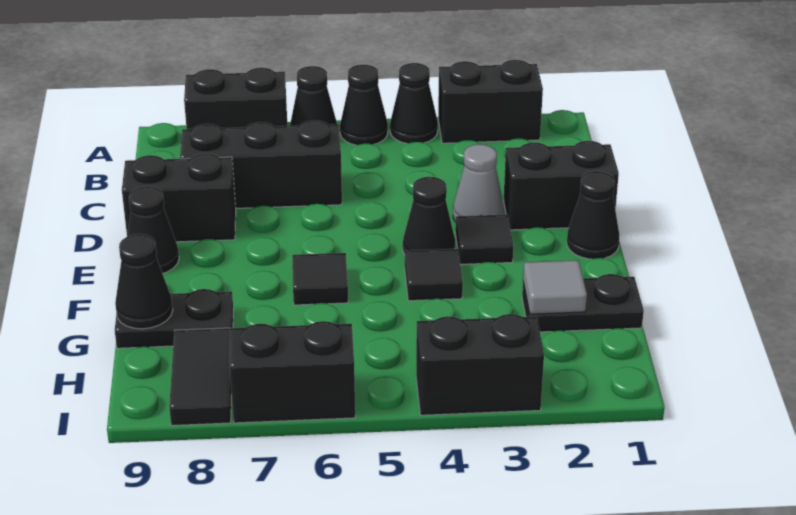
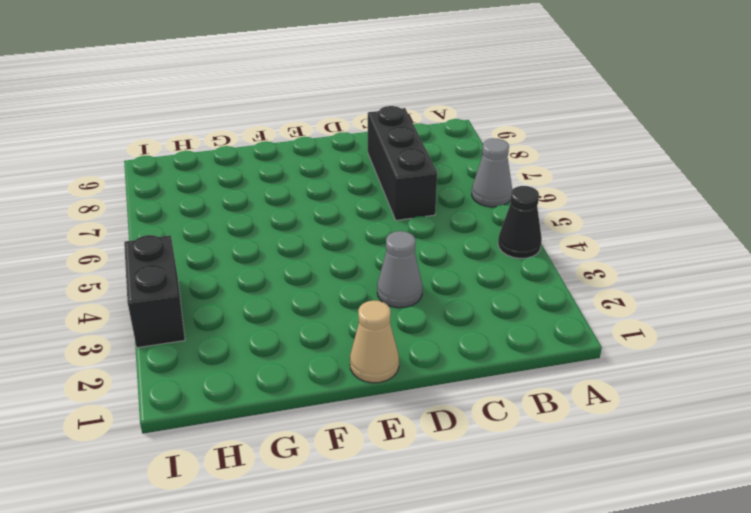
grey 1x1 cone [472,139,512,207] -> black 1x1 cone [290,66,337,126]
tan 1x1 cone [350,300,399,383] -> black 1x1 cone [567,171,619,259]
none -> black 1x2 brick [438,60,543,143]
none -> black 1x1 cone [340,64,388,145]
none -> black 1x2 brick [184,68,287,129]

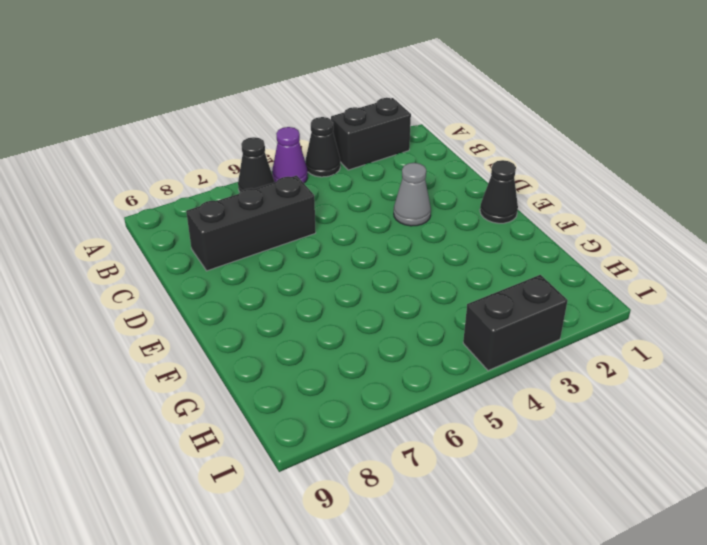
purple 1x1 cone [272,127,308,183] -> black 1x1 cone [340,64,388,145]
none -> black 1x2 brick [184,68,287,129]
none -> black 1x2 brick [504,141,619,230]
none -> black 1x2 brick [122,153,236,242]

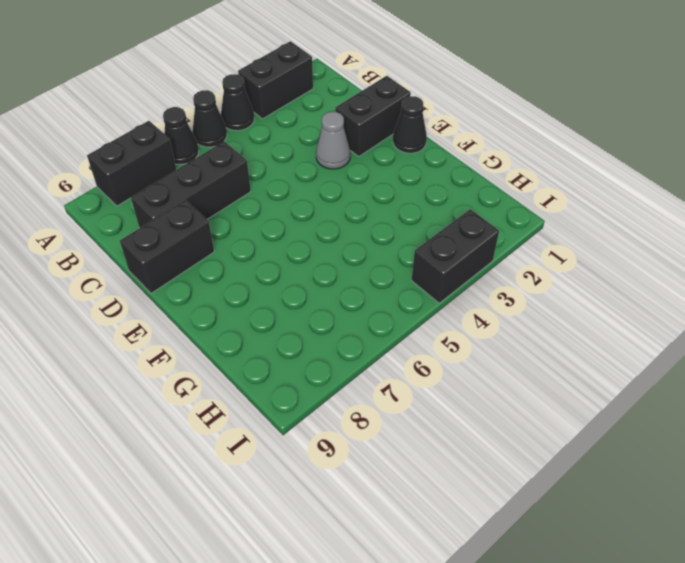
none -> black 1x1 tile [455,214,513,264]
none -> black 1x1 cone [403,177,455,255]
none -> black 1x1 cone [127,186,179,274]

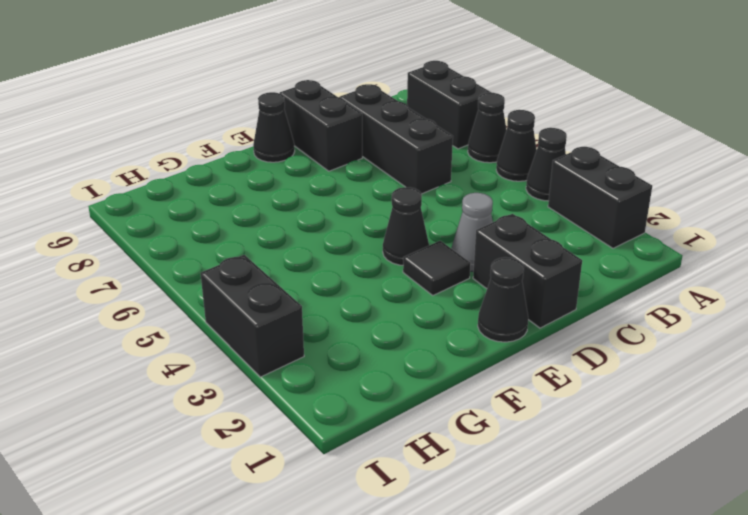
none -> black 1x1 tile [405,249,463,301]
none -> black 1x1 tile [292,253,348,305]
none -> black 1x2 plate [522,274,644,332]

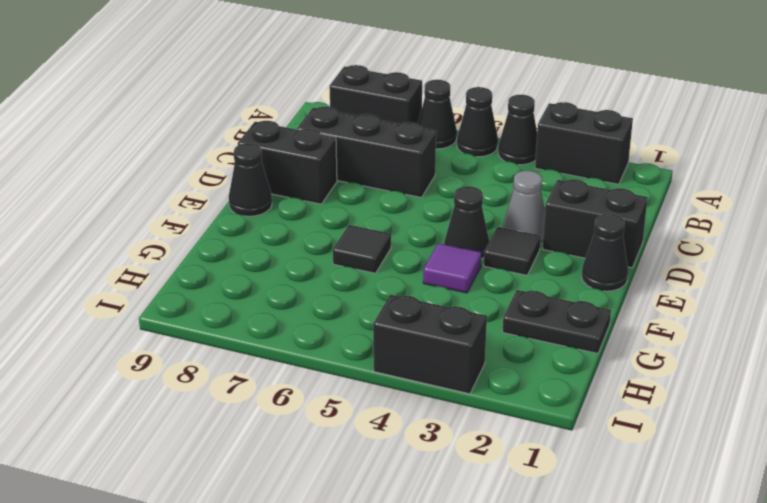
purple 1x1 tile [423,243,481,293] -> black 1x1 tile [405,249,463,301]
none -> black 1x2 plate [115,289,233,348]
none -> black 1x2 tile [169,328,231,426]
none -> black 1x2 brick [230,321,355,423]

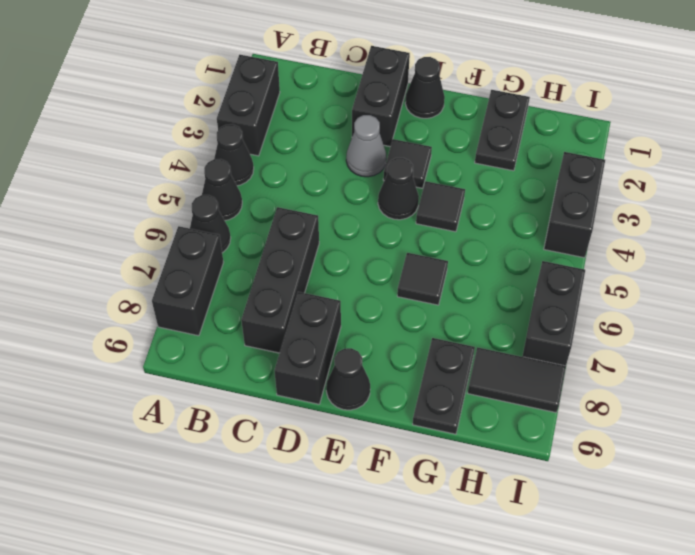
none -> grey 1x1 tile [523,260,587,314]
none -> black 1x1 cone [115,234,173,329]

